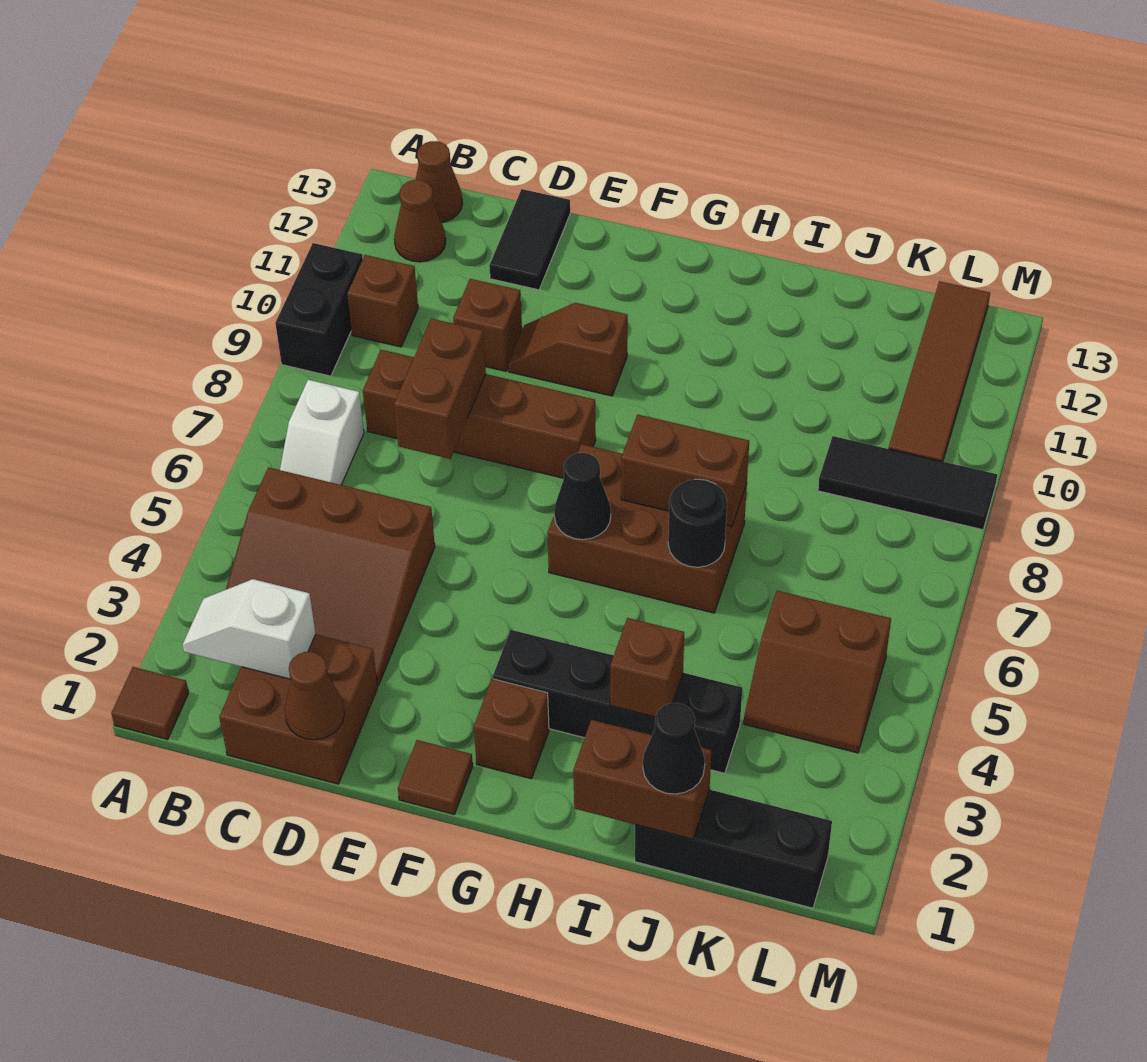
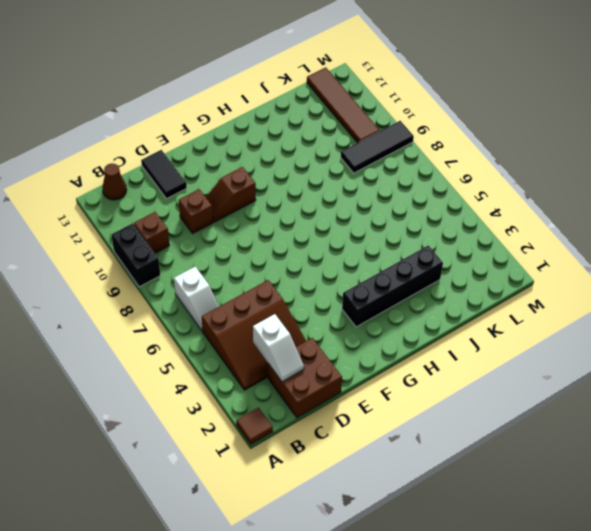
white 1x2 slope [253,314,304,382] -> white 1x2 slope turned to [183,579,316,679]
none -> brown 1x1 cone [394,180,446,262]
none -> brown 1x4 brick [363,350,596,478]
none -> brown 1x1 tile [398,740,473,814]

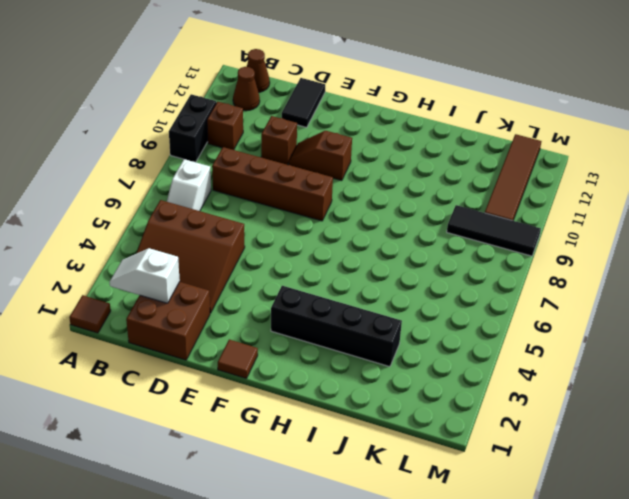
none -> brown 1x1 brick [474,679,549,779]
none -> brown 2x3 brick [547,444,747,613]
none -> black 1x3 brick [635,790,832,908]

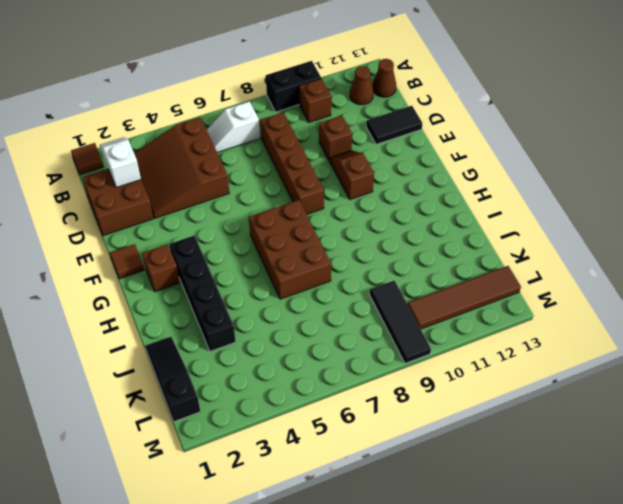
black 1x3 slope [145,337,201,422] -> black 1x3 brick [635,790,832,908]
none -> brown 2x2 slope [744,591,891,753]
none -> brown 1x1 cone [284,652,344,740]
none -> brown 1x2 brick [394,319,486,459]

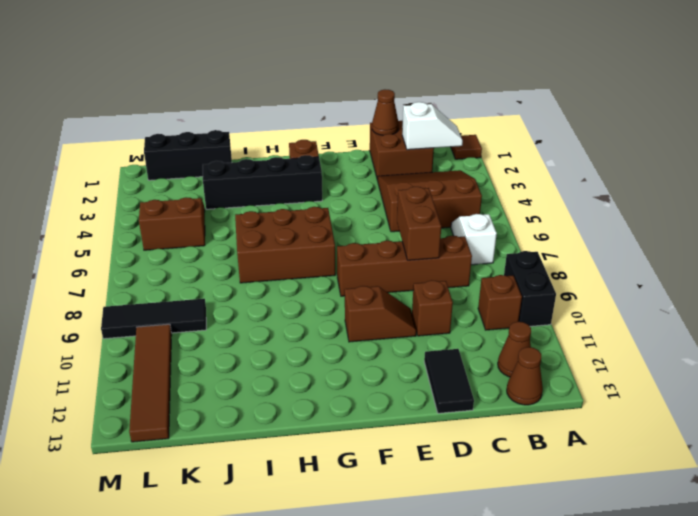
none -> brown 1x1 tile [398,740,473,814]
none -> black 1x1 cone [554,453,611,540]
none -> brown 1x2 brick [621,414,749,526]

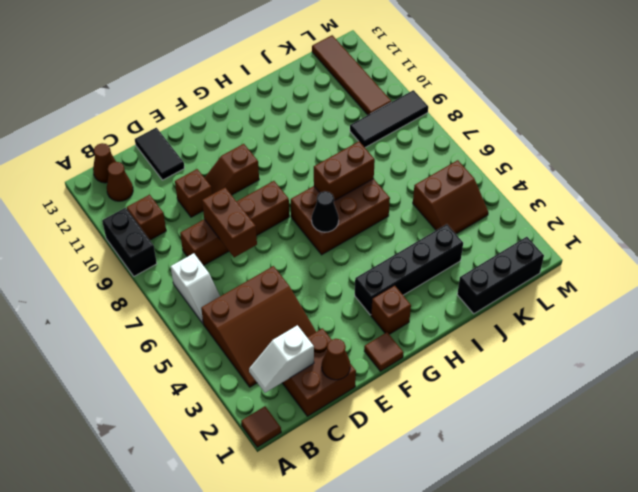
none -> brown 1x2 brick [573,720,711,839]
none -> brown 1x1 brick [610,618,684,717]
none -> black 1x1 round brick [668,479,727,567]

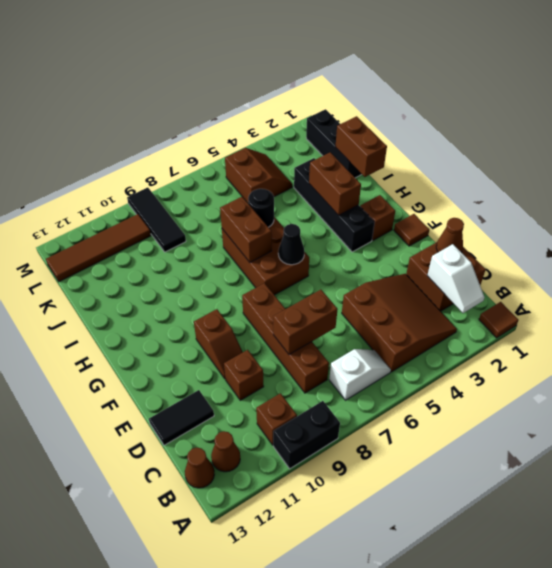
brown 1x2 brick [309,152,361,215] -> brown 1x1 brick [610,618,684,717]
none -> black 1x1 cone [643,703,705,794]

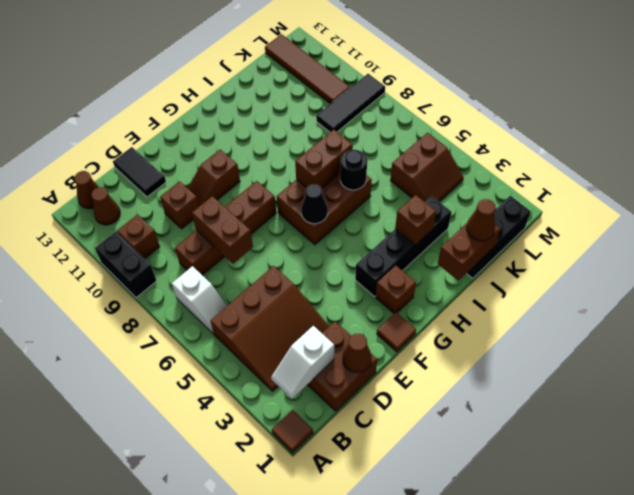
brown 1x1 cone [467,199,496,241] -> black 1x1 cone [643,703,705,794]

